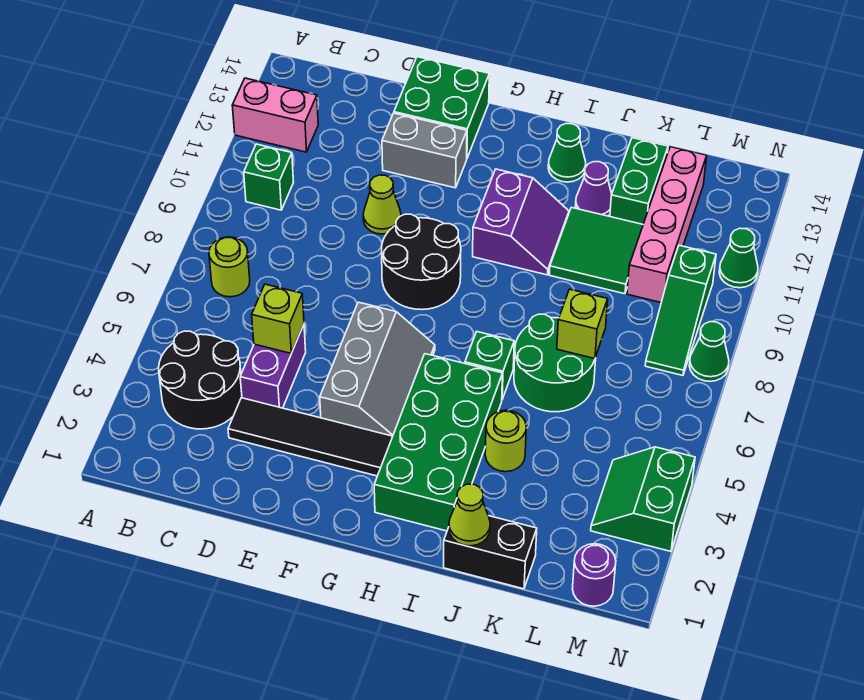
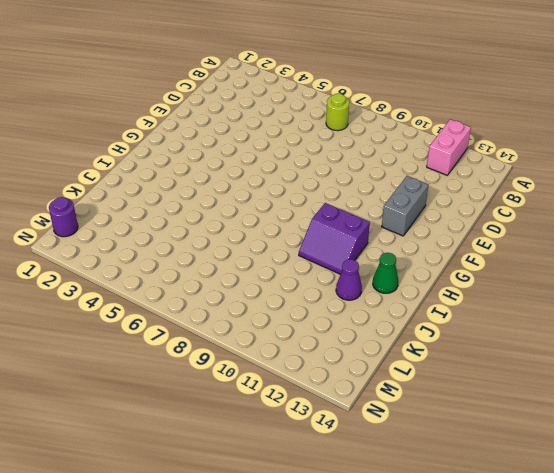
none -> black 2x2 round brick [159,331,242,429]
none -> green 1x1 brick [244,144,294,210]
none -> black 1x4 tile [228,398,393,476]
none -> purple 1x2 brick [240,325,306,408]

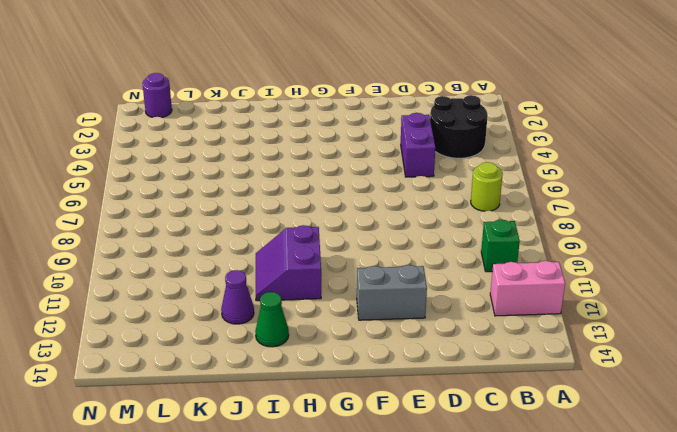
none -> black 1x4 tile [228,398,393,476]
none -> lime 1x1 cone [363,175,401,234]
none -> green 2x2 brick [394,57,489,158]
none -> grey 2x3 slope [320,302,435,436]

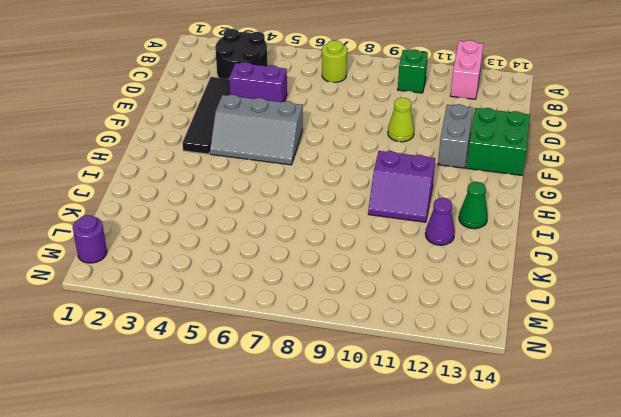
none -> black 2x2 round brick [382,214,461,310]
none -> green 2x4 brick [374,354,503,531]
none -> green 1x1 brick [465,332,514,399]
none -> black 1x2 brick [444,516,537,589]

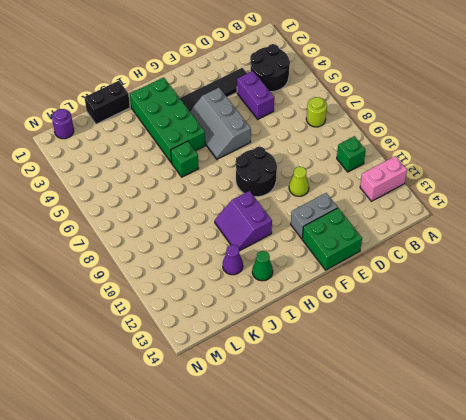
none -> lime 1x1 round brick [485,410,526,472]
none -> green 2x2 round brick [514,314,596,412]
none -> green 2x2 tile [549,207,643,294]
none -> green 1x2 brick [610,138,668,224]

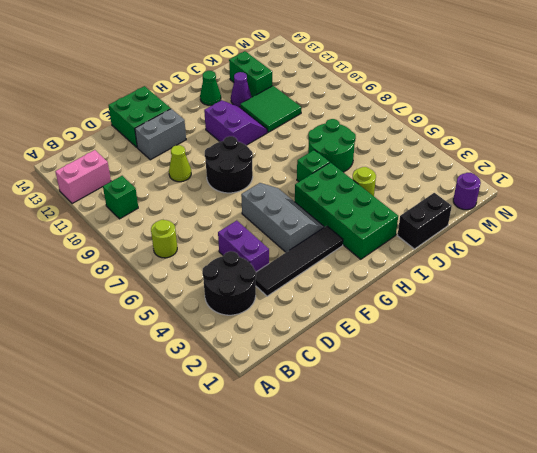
none -> pink 1x4 brick [627,147,707,302]
none -> green 2x2 slope [591,447,695,551]
none -> green 1x3 slope [645,245,716,375]
none -> green 1x1 cone [689,322,729,381]

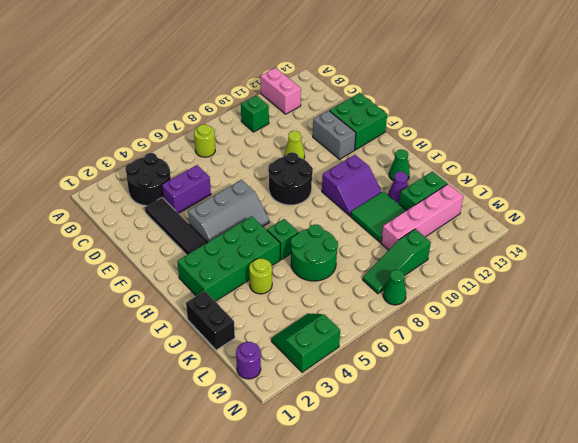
none -> green 1x1 cone [719,228,758,288]
none -> lime 1x1 brick [252,284,304,353]
none -> lime 1x1 cone [449,484,490,546]
none -> lime 1x1 brick [557,289,608,359]

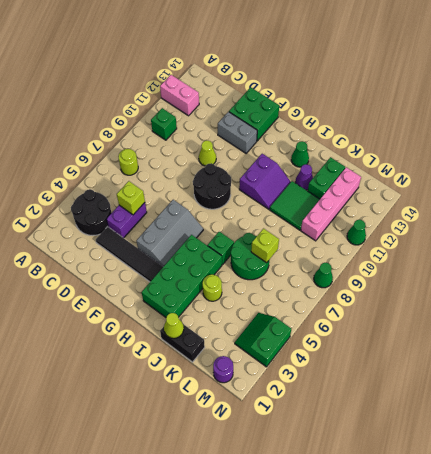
none -> green 1x3 slope [645,245,716,375]

